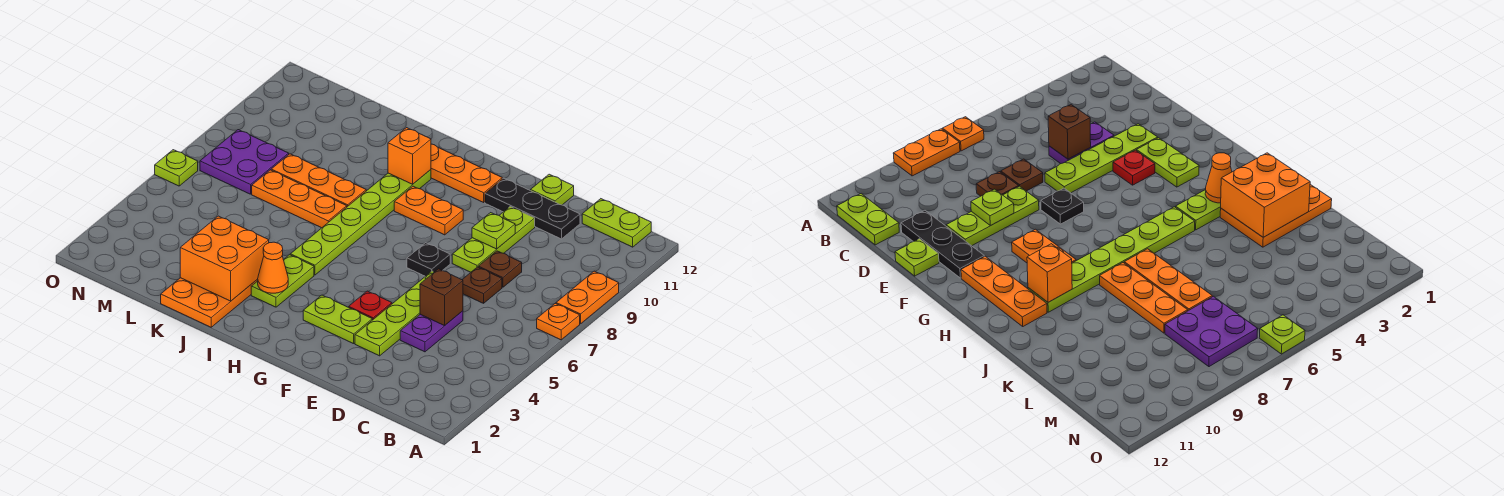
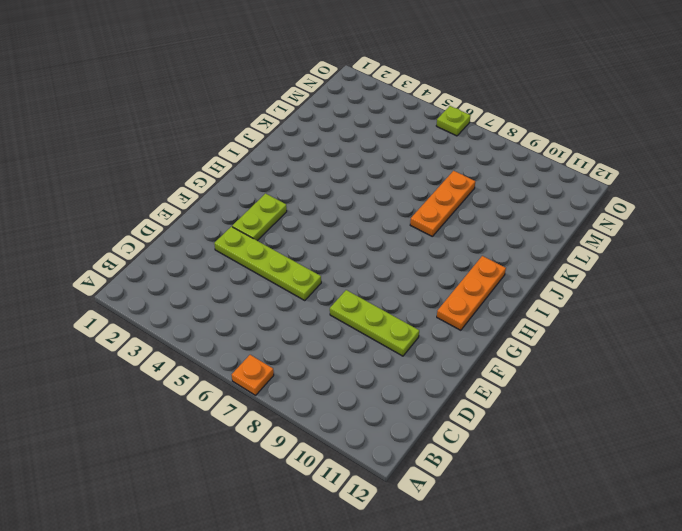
none -> orange 1x2 plate [556,271,619,324]
none -> lime 1x2 plate [582,199,651,247]
none -> purple 1x2 plate [400,311,463,352]

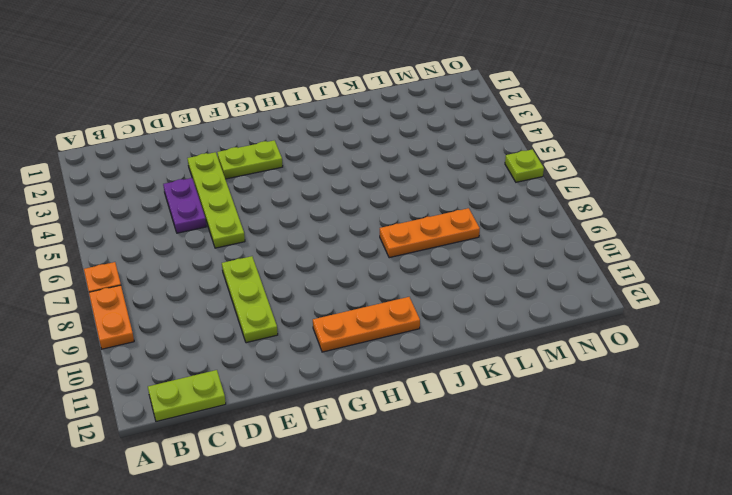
none -> brown 1x1 plate [462,267,502,303]
none -> brown 1x1 plate [478,251,522,287]
none -> black 1x3 plate [485,178,580,239]

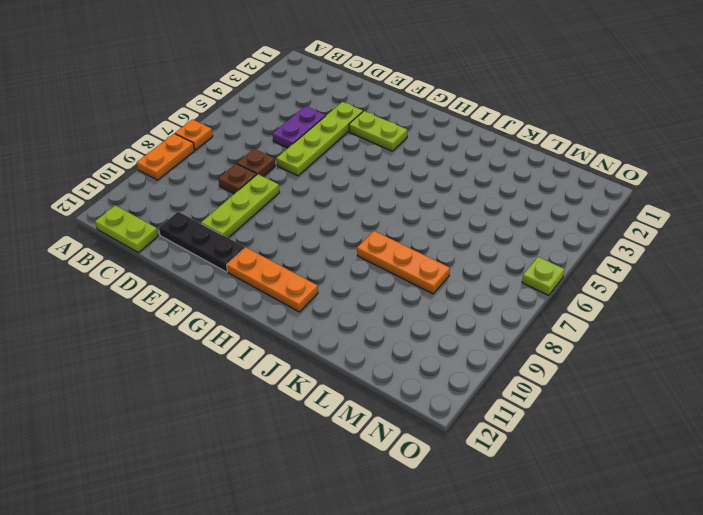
none -> lime 1x1 plate [530,174,574,205]
none -> red 1x1 plate [349,291,392,320]
none -> black 1x1 plate [407,243,450,276]

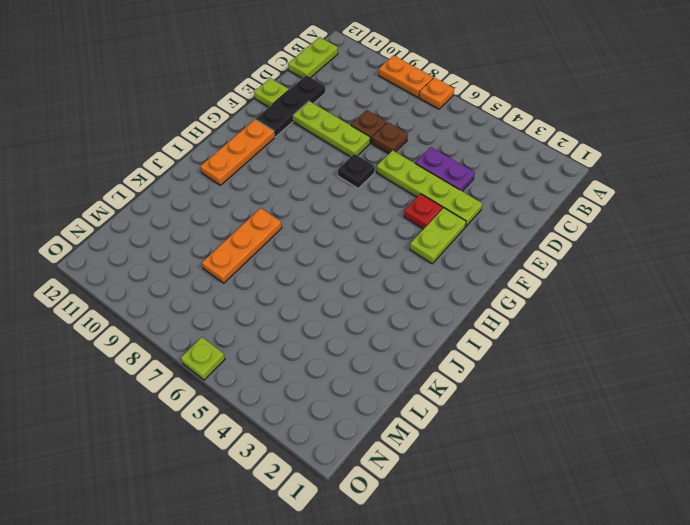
none -> orange 1x2 plate [394,186,463,235]
none -> lime 1x2 plate [251,255,314,307]
none -> lime 1x6 plate [290,170,431,275]

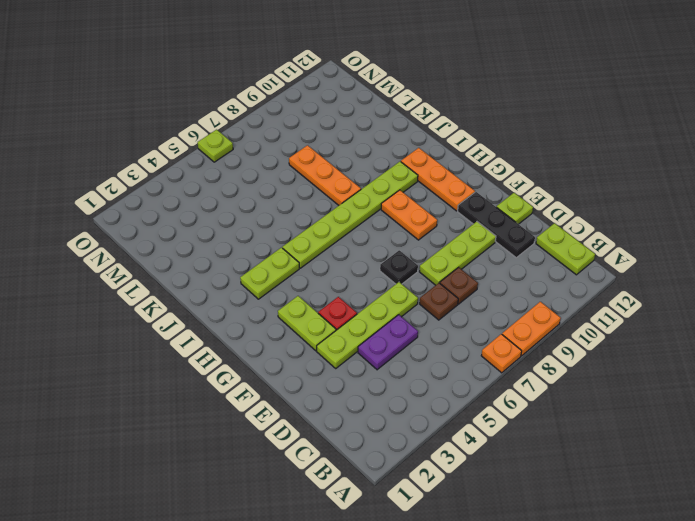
none -> orange 2x3 plate [161,278,258,327]
none -> orange 1x3 plate [252,170,347,228]
none -> purple 2x2 plate [200,130,289,194]

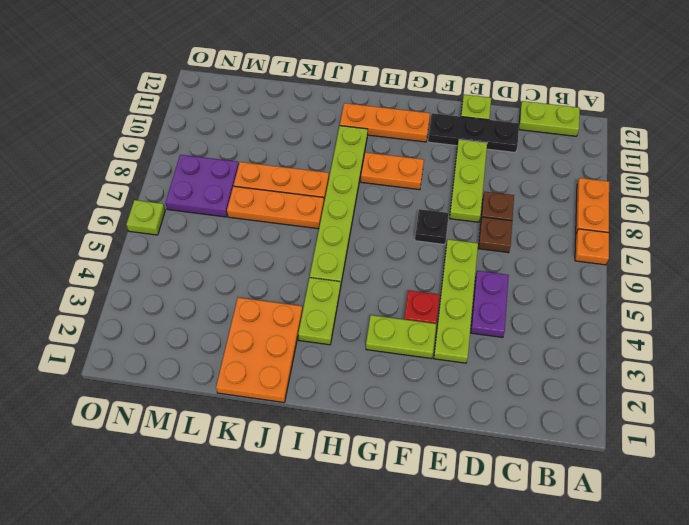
none -> brown 1x1 brick [420,269,463,326]
none -> lime 1x1 plate [472,213,515,249]
none -> orange 1x1 cone [258,242,288,293]

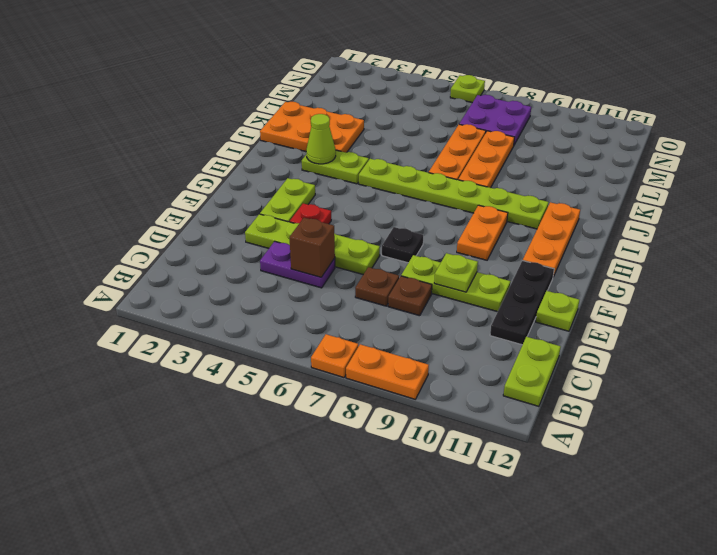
lime 1x1 cone [306,114,336,164] -> orange 1x1 cone [258,242,288,293]
none -> orange 1x1 brick [388,128,431,184]
none -> orange 2x2 brick [180,216,269,301]

